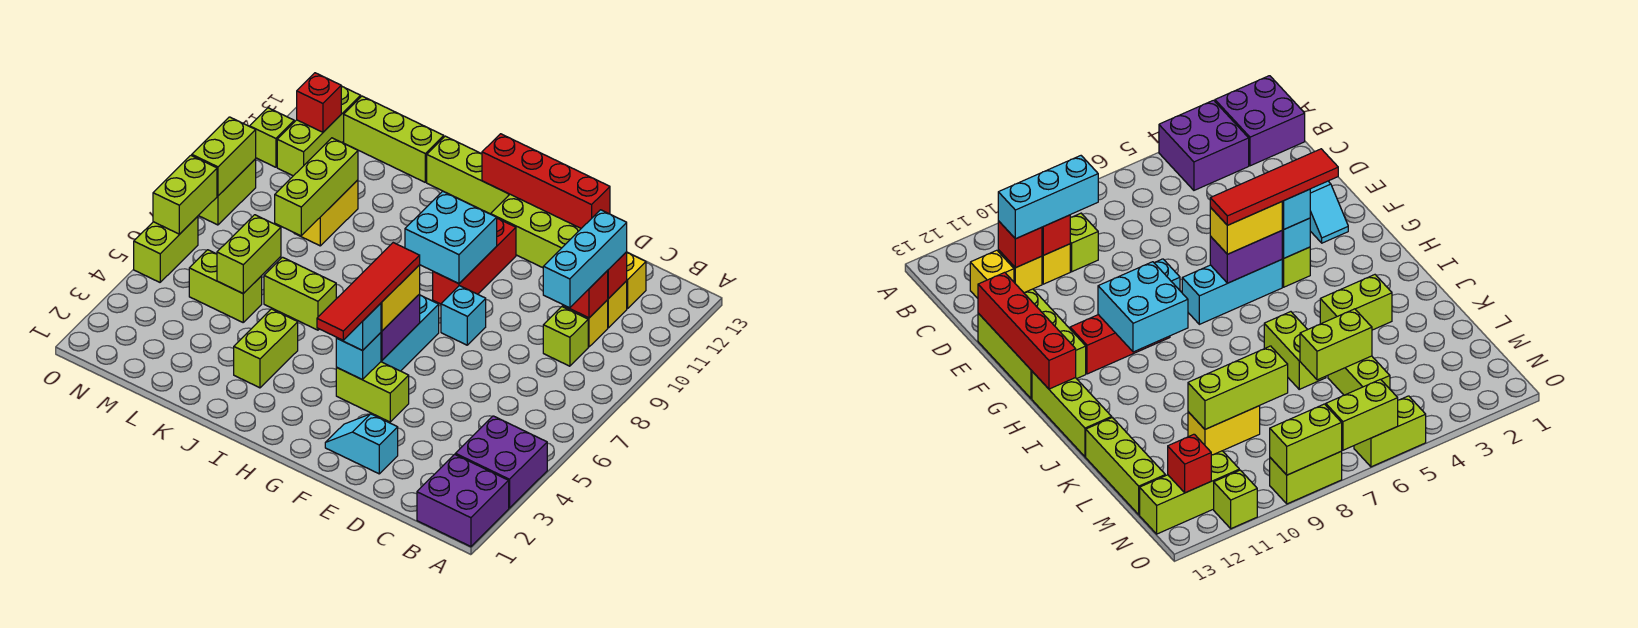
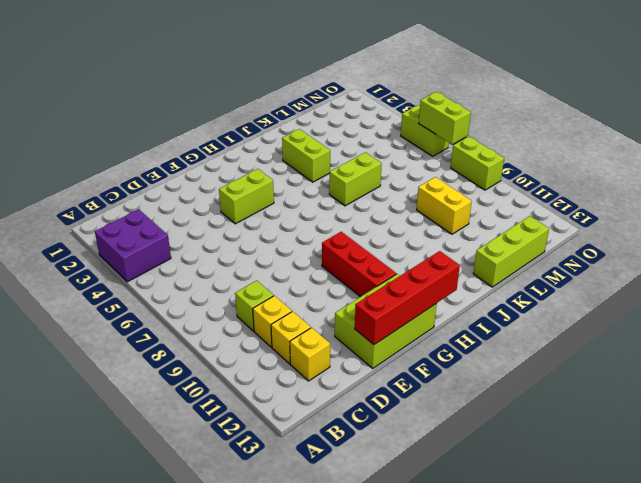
none -> purple 2x2 brick [417,454,509,547]
none -> cyan 1x2 slope [325,414,398,474]
none -> cyan 1x1 brick [441,286,486,345]
none -> cyan 1x3 brick [381,295,439,371]

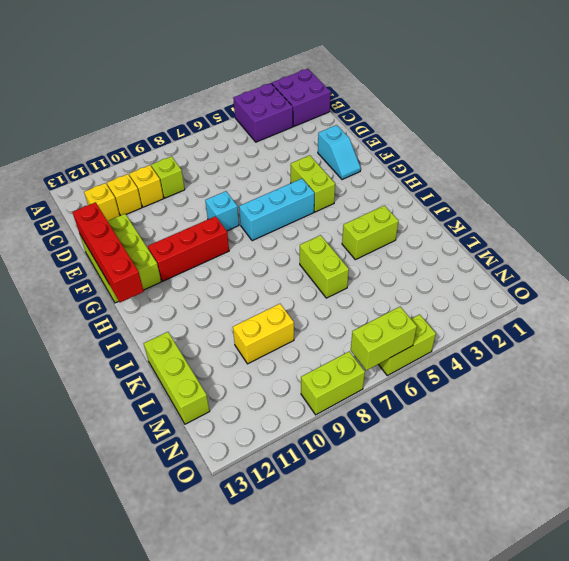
none -> lime 1x3 brick [427,136,510,214]
none -> lime 1x2 brick [189,250,262,322]
none -> lime 1x3 brick [277,86,361,176]
none -> lime 1x1 brick [250,108,294,167]

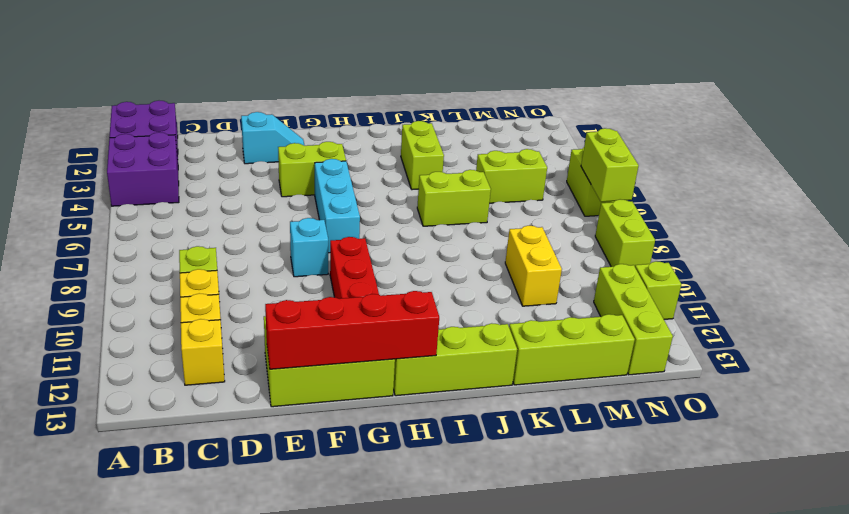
none -> red 1x1 brick [563,271,608,318]
none -> red 1x1 brick [607,252,627,299]
none -> cyan 1x1 brick [336,333,381,380]
none -> purple 1x2 brick [381,294,420,360]

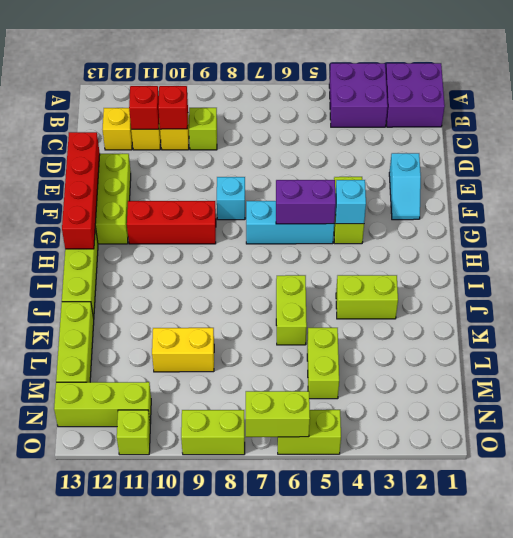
none -> cyan 2x2 brick [405,191,497,284]
none -> lime 1x2 brick [217,215,281,293]
none -> lime 1x3 brick [275,138,358,236]
none -> red 1x1 brick [297,73,341,132]

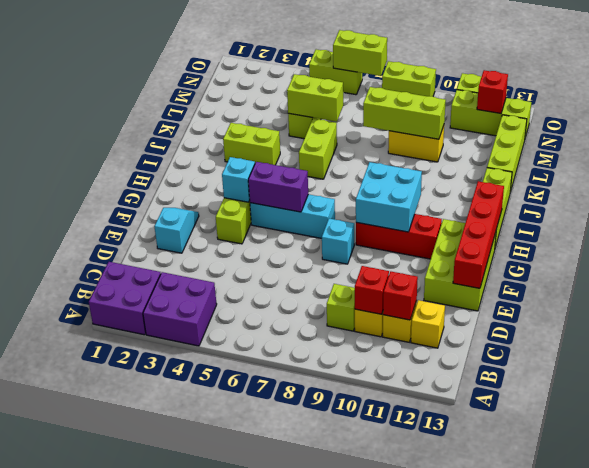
none -> lime 1x2 brick [192,117,256,196]
none -> cyan 1x3 brick [543,210,627,308]
none -> cyan 1x1 brick [336,303,381,350]
none -> yellow 1x2 brick [381,265,420,331]

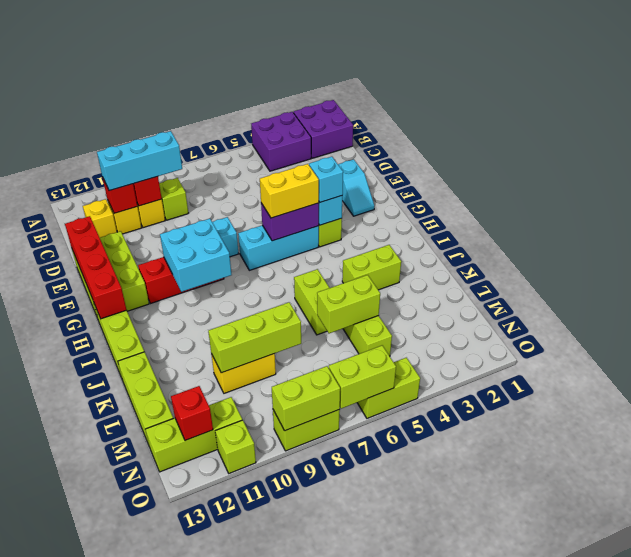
none -> red 1x4 tile [317,243,420,340]

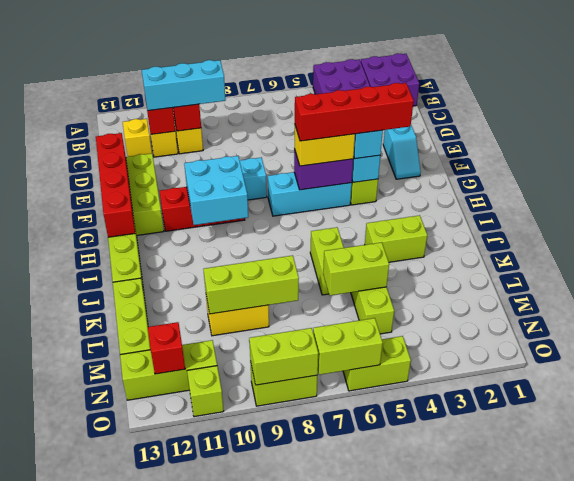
red 1x4 brick [295,83,414,141] -> red 1x4 tile [317,243,420,340]
none -> lime 1x1 brick [543,307,588,366]

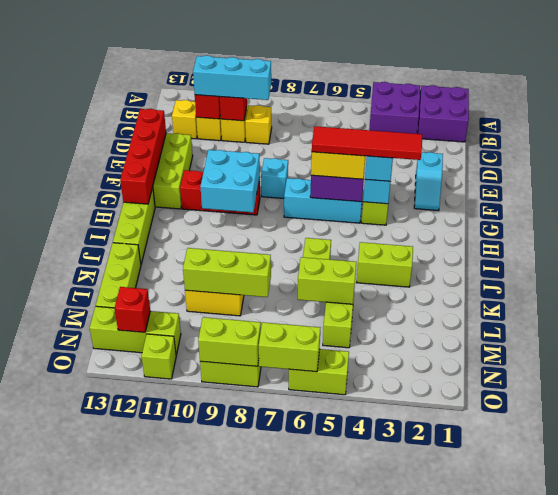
yellow 1x1 brick [245,105,272,144] -> lime 1x1 brick [543,307,588,366]

